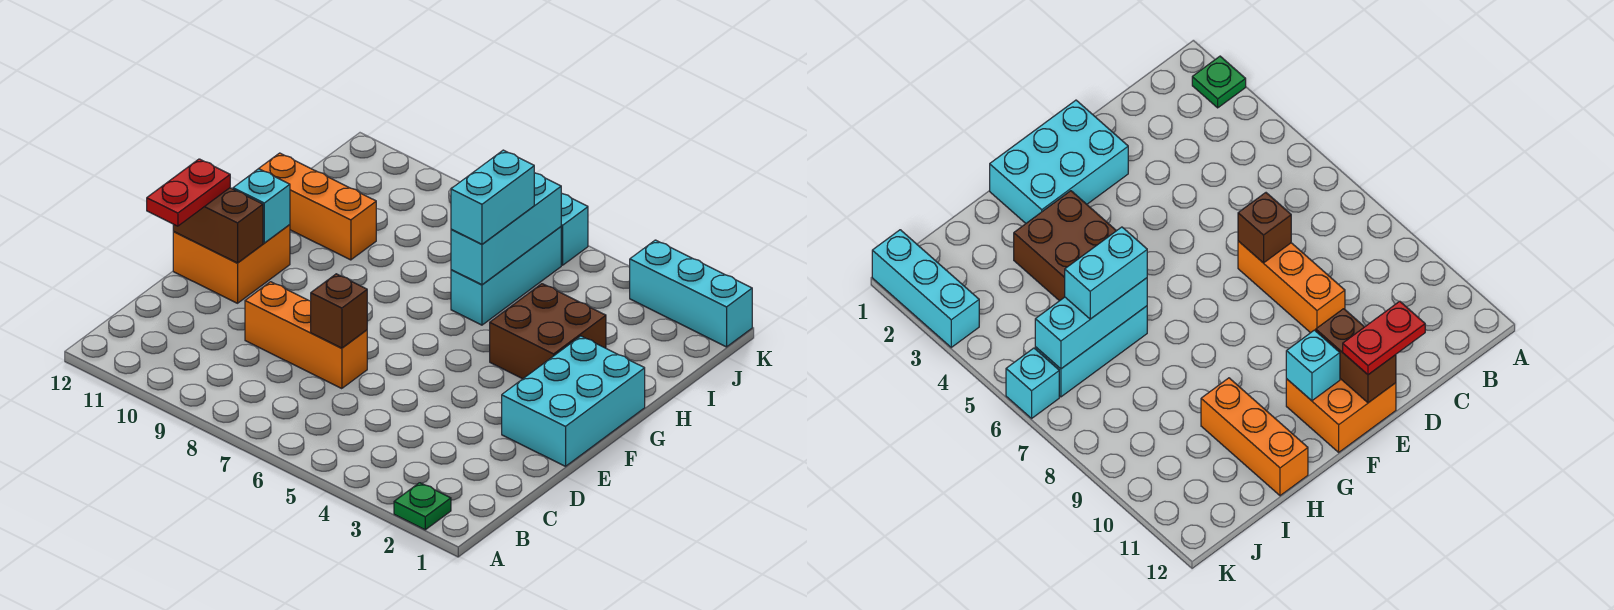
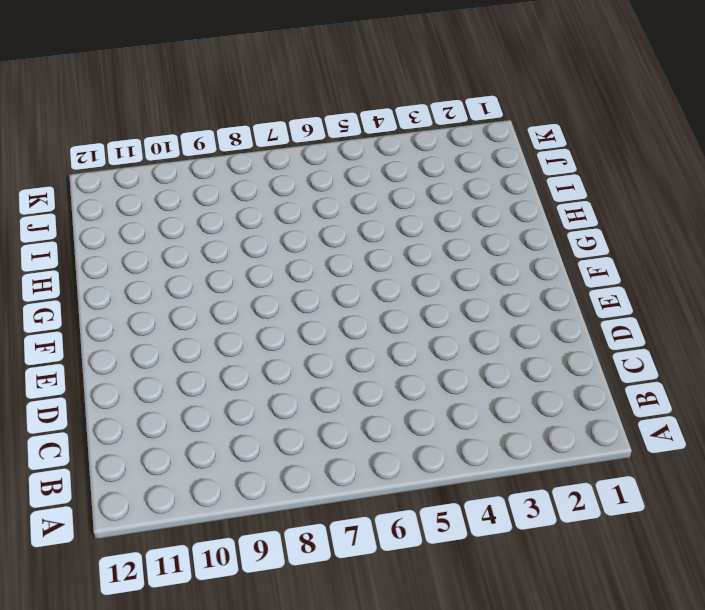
none -> green 1x1 plate [394,483,451,530]
none -> orange 1x3 brick [245,282,367,389]
none -> cyan 2x3 brick [502,336,645,466]

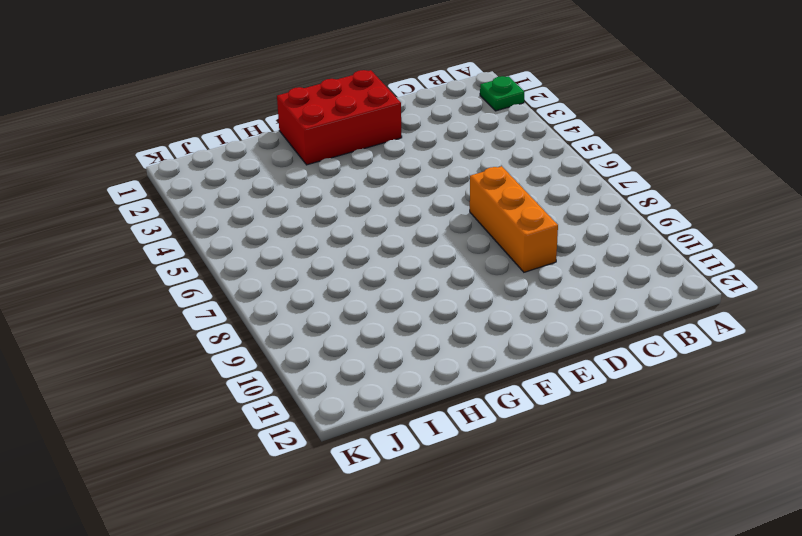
red 2x3 brick [277,70,402,165] -> cyan 2x3 brick [502,336,645,466]
none -> orange 2x2 brick [173,225,290,303]
none -> brown 2x2 brick [490,284,606,379]
none -> cyan 1x3 brick [451,227,561,325]

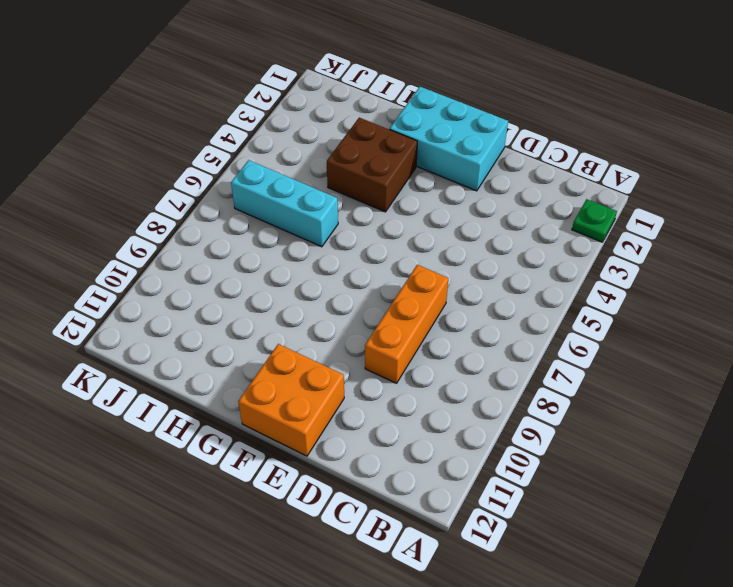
none -> orange 1x3 brick [257,153,376,260]
none -> cyan 1x3 brick [630,240,752,347]
none -> cyan 1x1 brick [561,194,588,265]

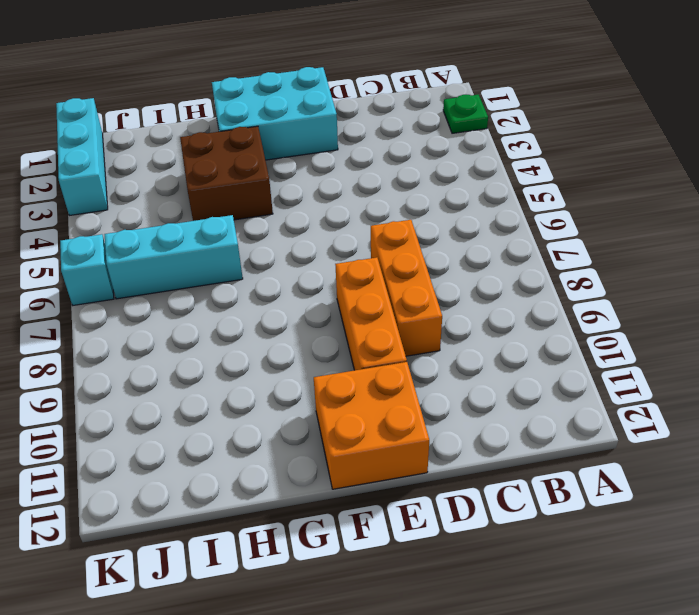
orange 1x3 brick [335,257,407,370] -> orange 1x3 brick moved to [257,153,376,260]
none -> brown 1x1 brick [311,274,367,348]
none -> brown 1x2 brick [173,188,263,263]
none -> cyan 1x1 brick [233,169,290,243]

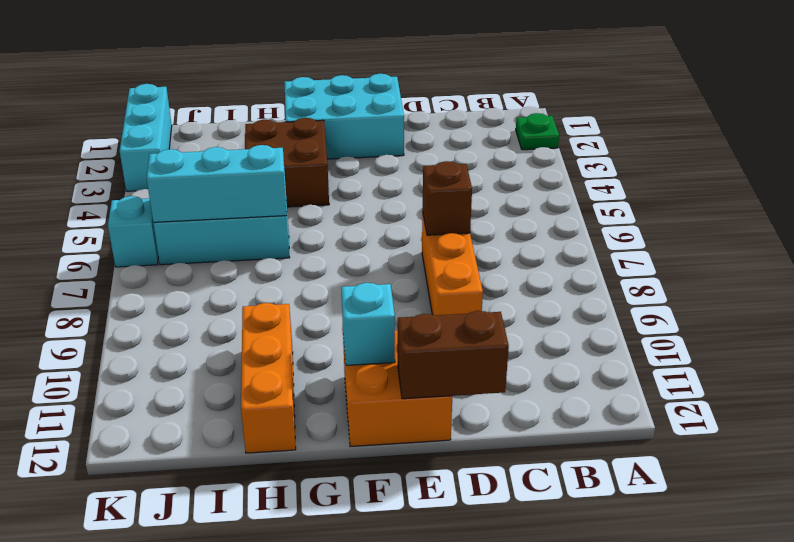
brown 1x2 brick [398,311,509,399] -> brown 1x2 brick turned to [173,188,263,263]
none -> red 1x2 plate [147,159,230,226]
none -> cyan 1x2 brick [451,150,534,244]

